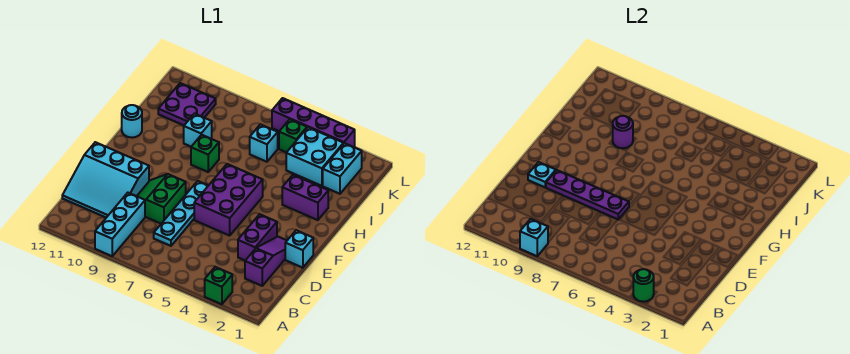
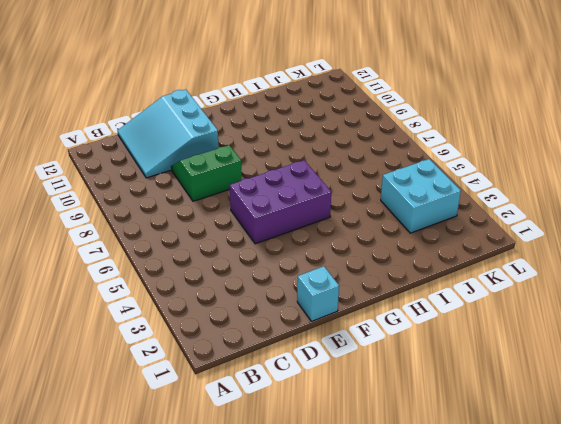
none -> green 1x1 brick [205,267,232,304]
none -> cyan 1x3 brick [95,193,145,256]
none -> purple 1x3 slope [245,237,287,286]

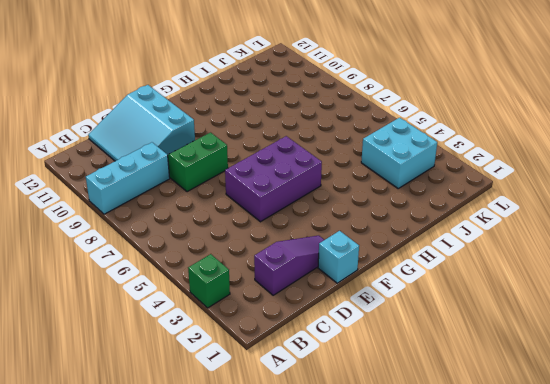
none -> cyan 1x4 plate [154,181,208,246]
none -> purple 1x2 brick [238,214,277,260]
none -> purple 1x2 brick [282,175,328,220]

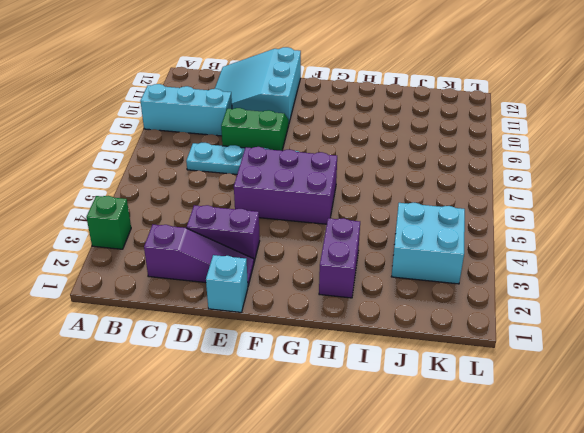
none -> green 1x1 brick [191,135,219,172]
none -> cyan 1x1 round brick [122,105,142,138]
none -> cyan 1x1 brick [184,114,212,146]

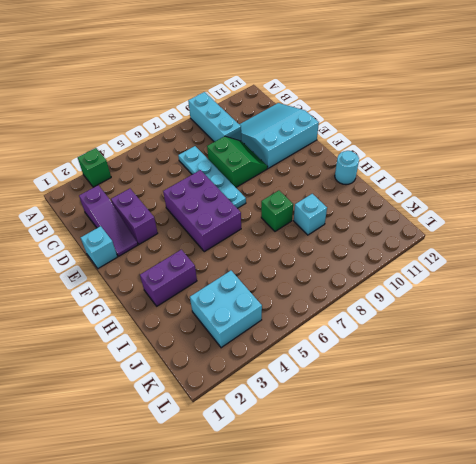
none -> cyan 1x2 brick [323,143,362,194]
none -> cyan 1x1 brick [250,124,278,162]
none -> purple 2x2 plate [158,83,216,125]

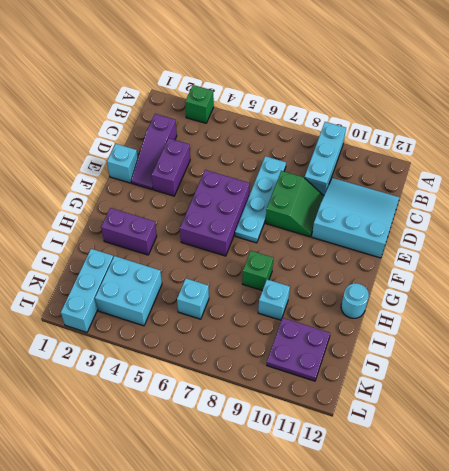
cyan 1x3 brick [61,249,113,332] -> cyan 1x2 brick [323,143,362,194]
none -> green 1x1 brick [279,119,307,152]
none -> purple 1x4 brick [272,98,355,147]
none -> green 1x1 round brick [633,269,654,302]

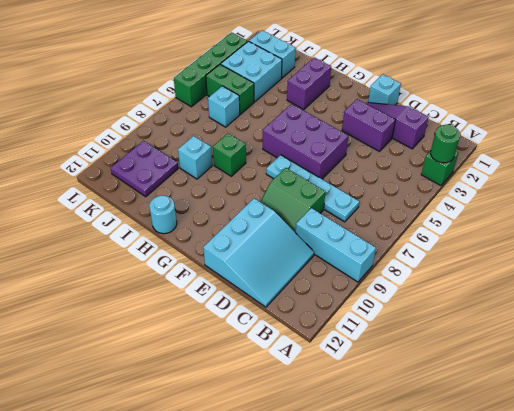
green 1x2 brick [206,64,254,114] -> green 1x1 brick [279,119,307,152]
green 1x4 brick [174,32,248,107] -> purple 1x4 brick [272,98,355,147]
none -> cyan 1x1 brick [520,219,548,256]
none -> purple 1x4 plate [546,170,629,219]
none -> cyan 1x1 plate [528,162,556,187]

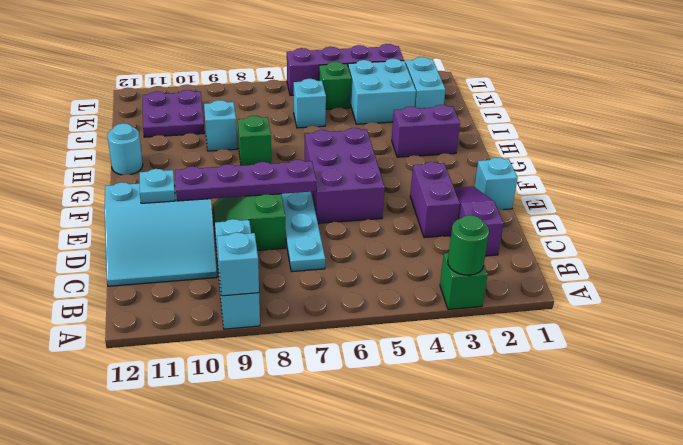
none -> purple 1x1 round brick [613,116,633,148]

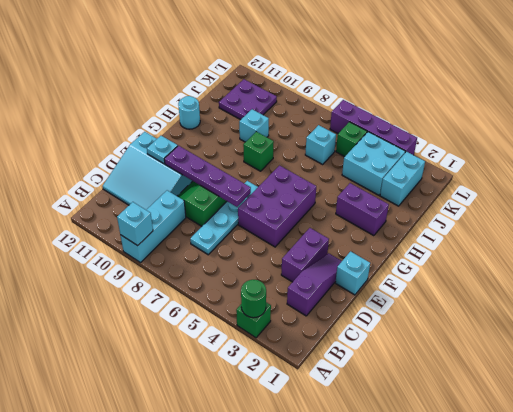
none -> purple 1x1 round brick [613,116,633,148]

